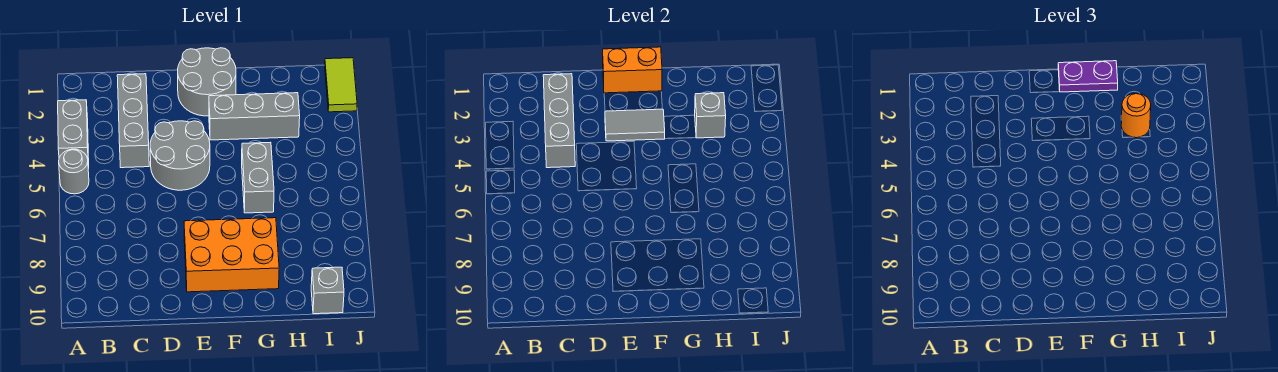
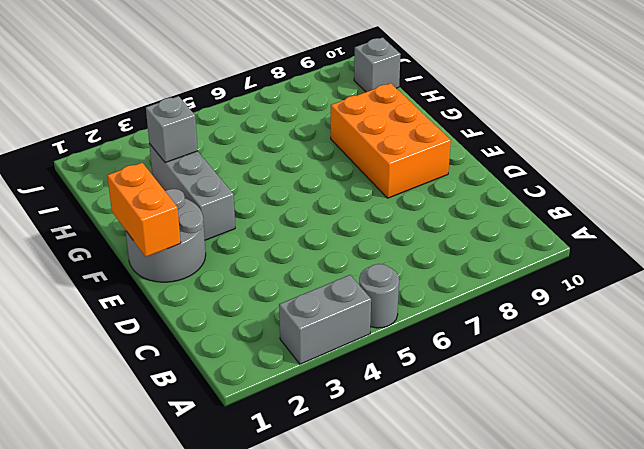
none -> grey 1x3 brick [117,74,149,168]
none -> grey 2x2 round brick [150,121,210,190]
none -> grey 1x2 brick [242,142,274,213]

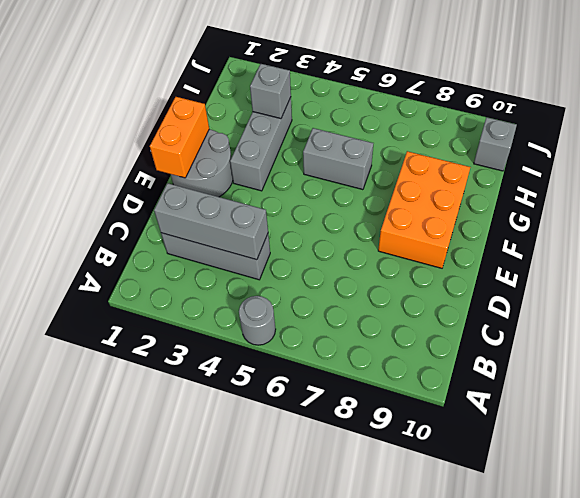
none -> grey 1x2 brick [58,100,89,168]
none -> grey 2x2 round brick [150,121,210,190]
none -> lime 1x2 tile [325,58,357,112]

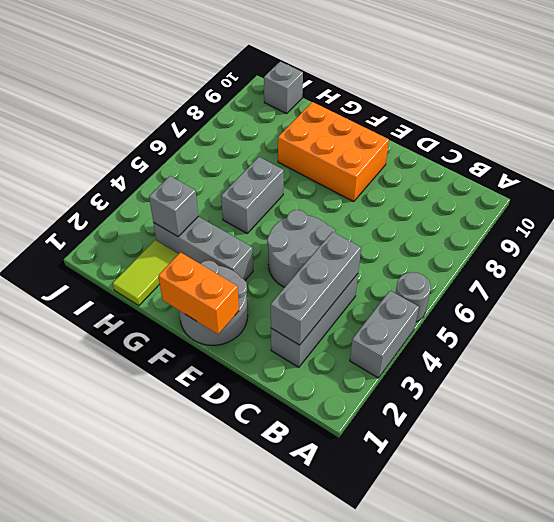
lime 1x2 tile [113,240,178,306] -> lime 1x2 tile moved to [325,58,357,112]
none -> grey 1x2 tile [605,109,665,141]
none -> purple 1x2 plate [1058,61,1118,92]
none -> orange 1x1 round brick [1121,93,1151,138]

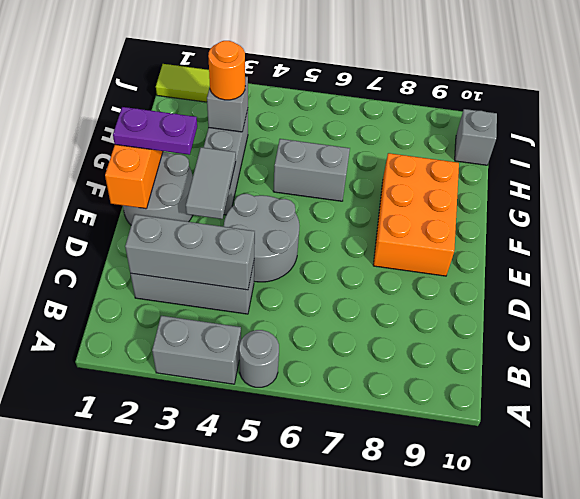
purple 1x2 plate [113,107,197,155] -> purple 1x2 plate turned to [1058,61,1118,92]

